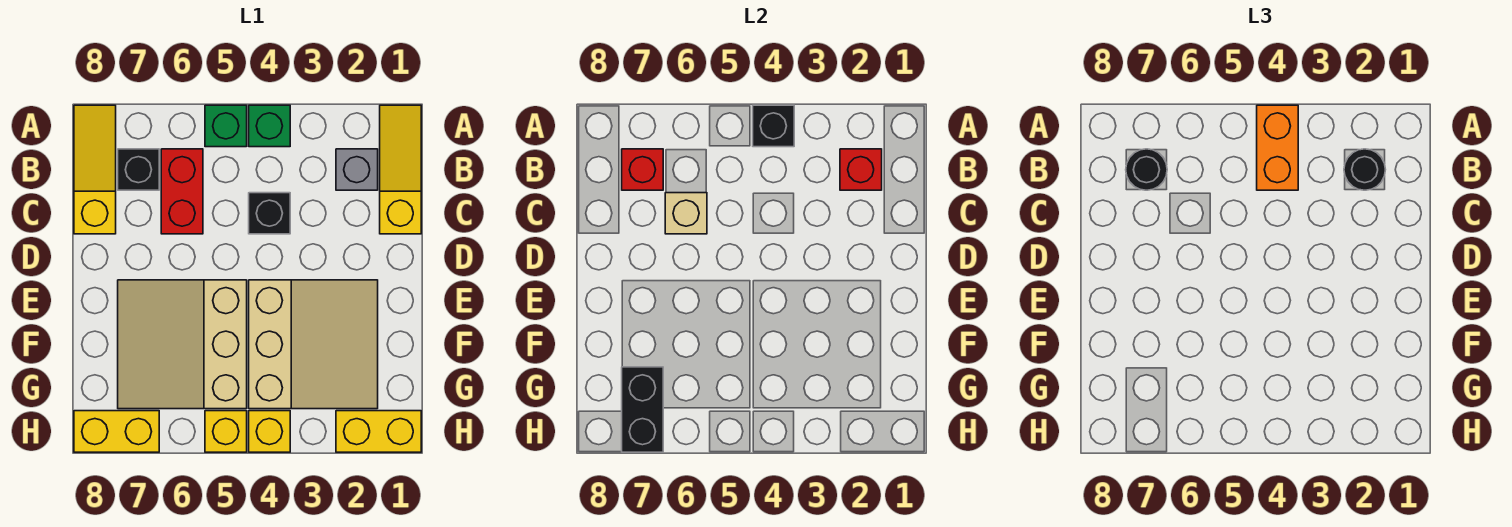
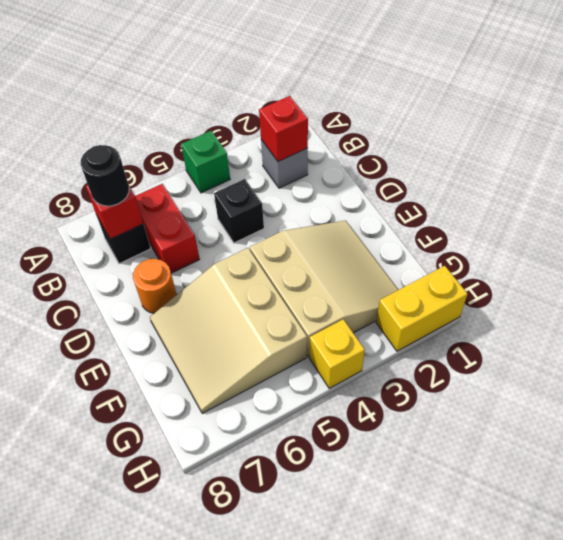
orange 1x1 round brick [133,259,177,313] -> none
none -> yellow 1x3 slope [380,105,421,234]
none -> green 1x1 brick [205,105,247,147]
none -> yellow 1x3 slope [74,105,116,234]

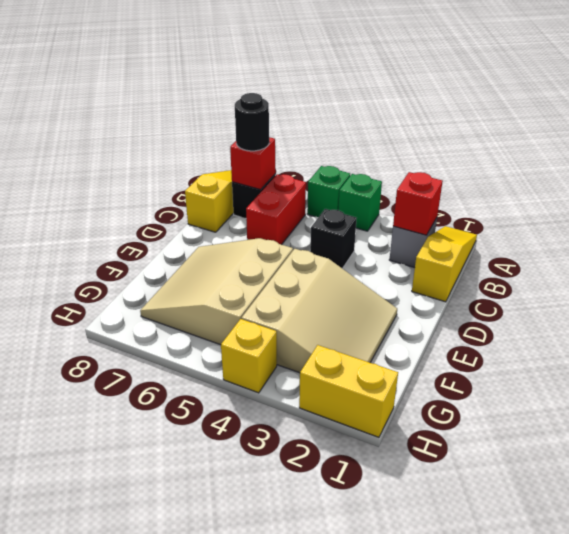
none -> yellow 1x1 brick [205,411,247,452]
none -> yellow 1x2 brick [74,411,159,452]
none -> black 1x1 brick [753,105,794,147]

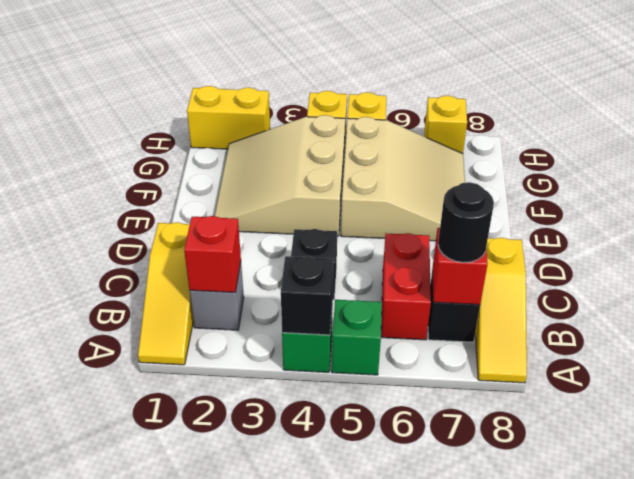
yellow 1x1 brick [424,96,467,154] -> yellow 1x2 brick [74,411,159,452]
none -> tan 1x1 brick [665,193,707,234]
none -> black 1x2 brick [622,367,663,452]
none -> orange 1x2 brick [1257,105,1298,190]

